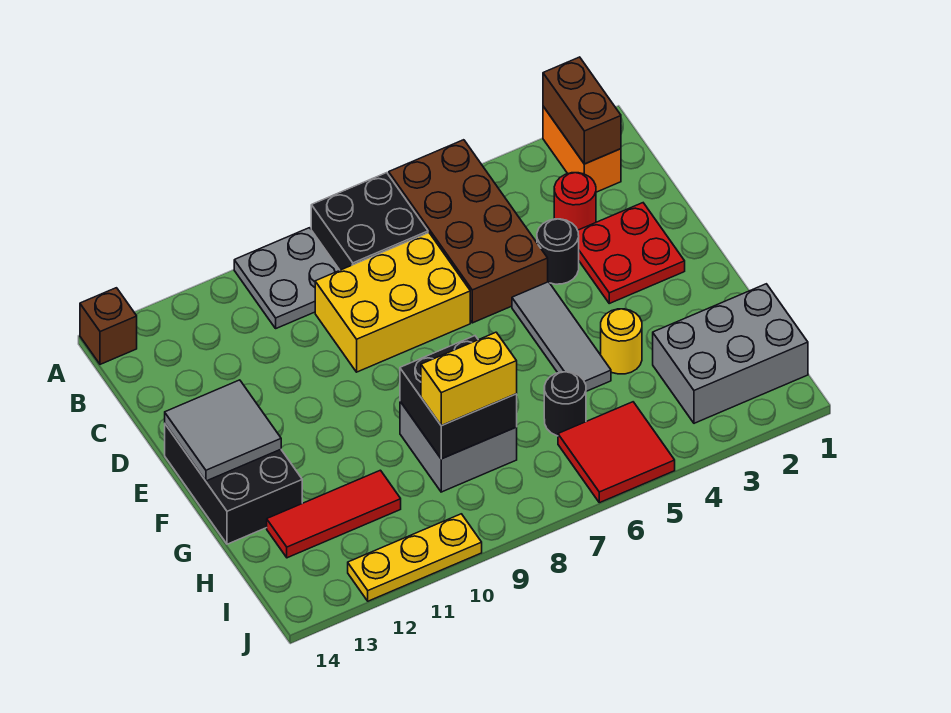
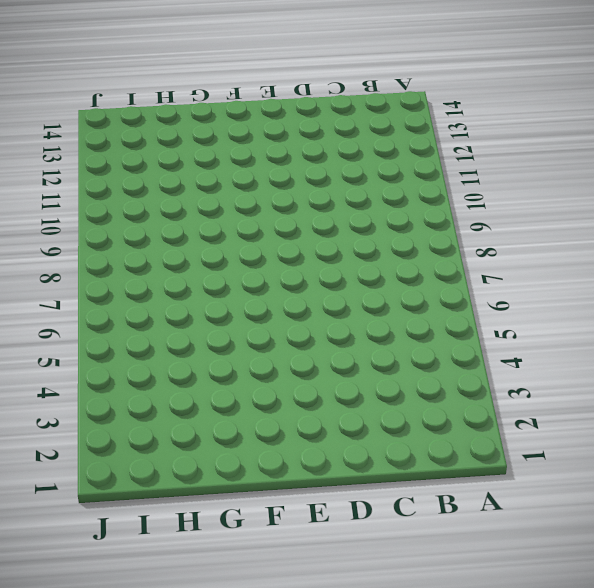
none -> orange 1x2 brick [543,106,621,192]
none -> brown 2x4 brick [389,140,548,323]
none -> black 2x2 brick [311,173,428,270]

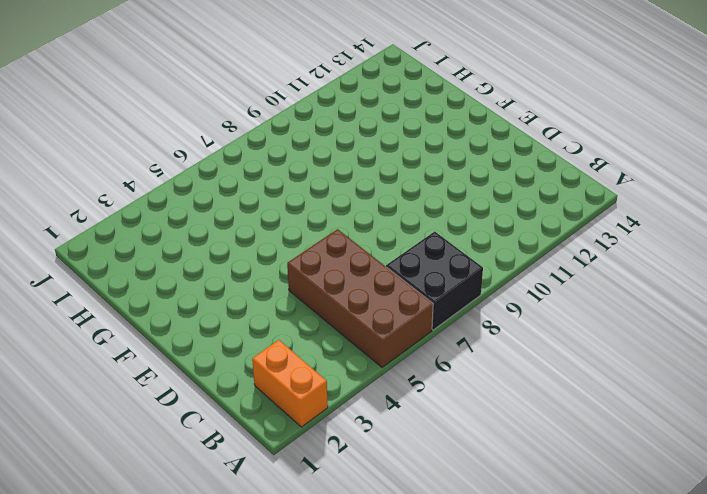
none -> grey 2x2 plate [234,228,340,328]
none -> brown 1x1 brick [80,288,137,364]
none -> red 1x1 round brick [554,173,596,230]

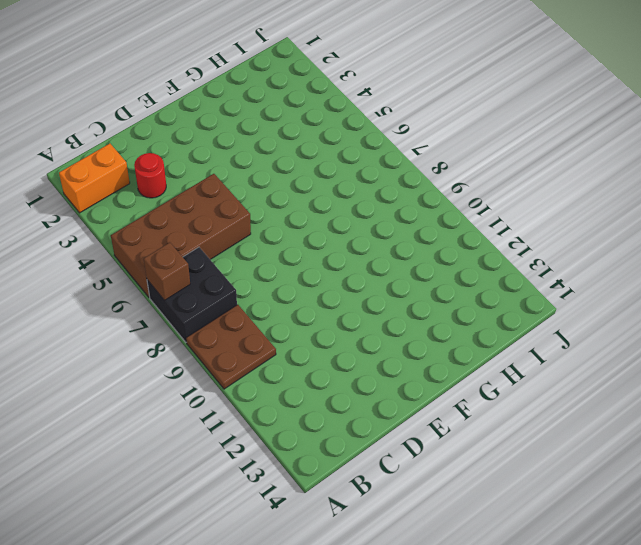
brown 1x1 brick [144,242,190,300] -> brown 1x1 brick moved to [80,288,137,364]
brown 2x2 plate [186,305,276,389] -> grey 2x2 plate [234,228,340,328]
none -> yellow 2x3 brick [315,233,470,372]
none -> red 2x2 plate [578,203,685,303]
none -> black 1x1 round brick [537,219,579,284]

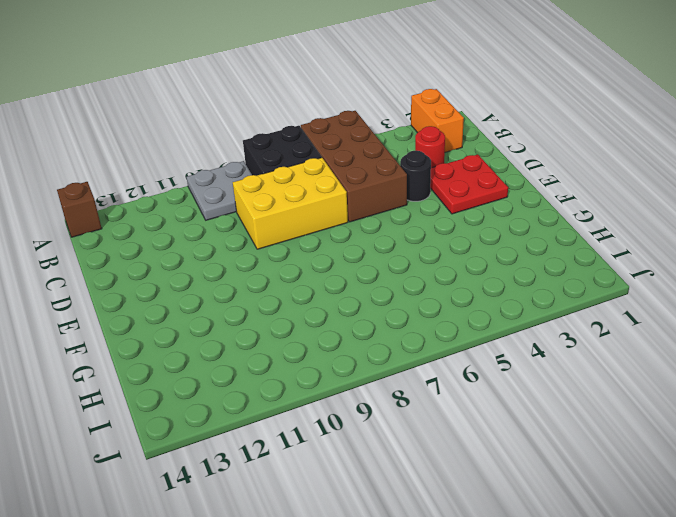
none -> grey 1x3 tile [512,282,611,391]
none -> black 2x3 brick [165,424,302,544]
none -> yellow 1x1 round brick [601,309,642,374]

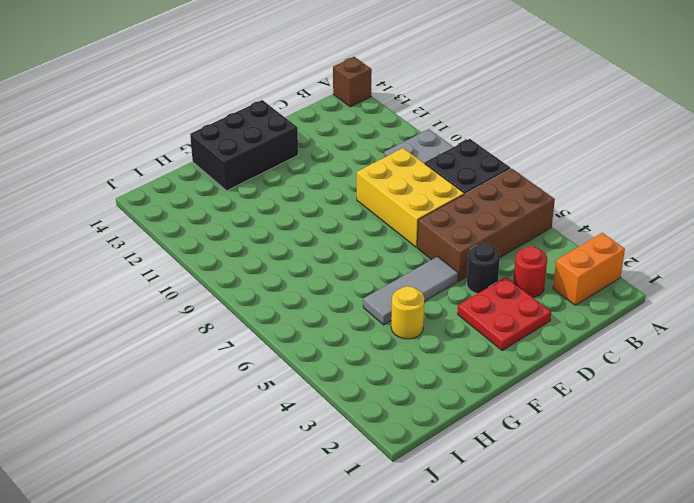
none -> grey 2x2 brick [400,402,517,492]
none -> grey 2x3 brick [653,284,808,423]
none -> black 1x1 round brick [544,372,586,436]

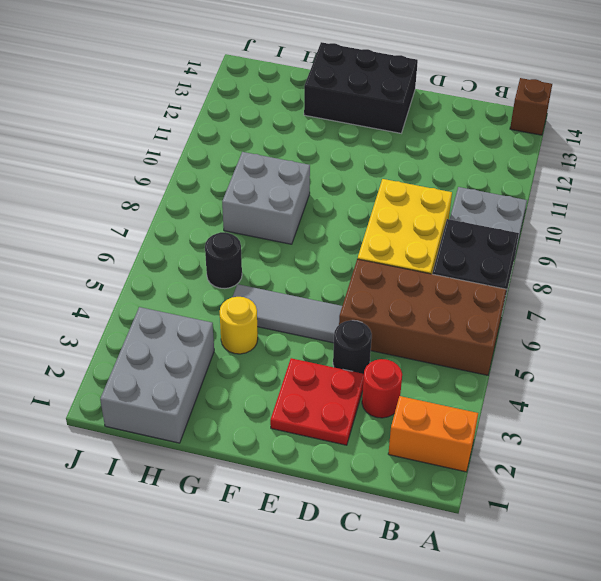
none -> red 1x3 tile [267,470,401,558]
none -> red 2x2 tile [558,402,675,503]
none -> yellow 1x3 plate [348,514,482,601]

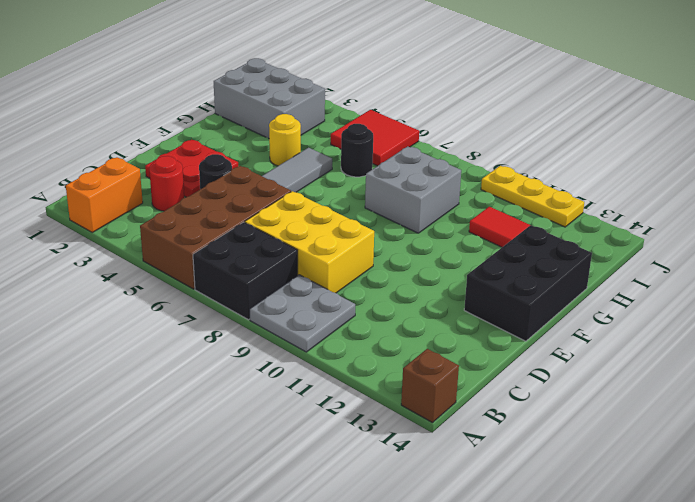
none -> brown 1x2 brick [543,57,621,164]
none -> grey 2x2 tile [165,380,281,481]
none -> black 2x2 brick [400,336,517,459]

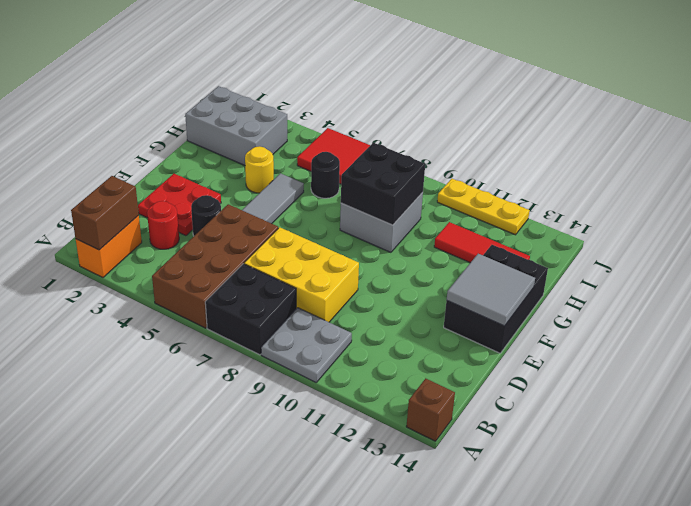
none -> yellow 1x2 brick [421,332,517,426]

